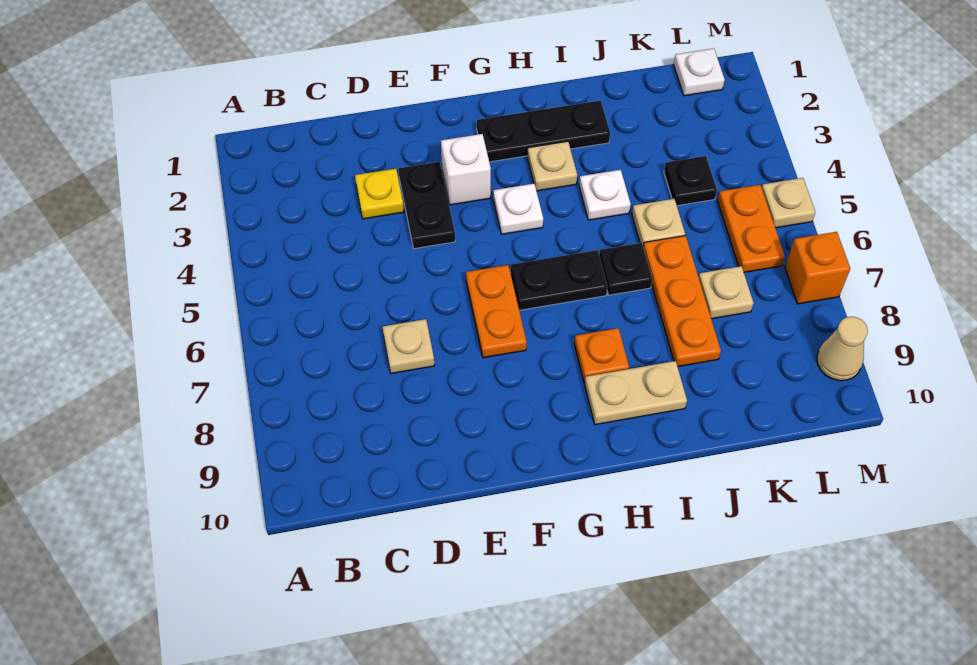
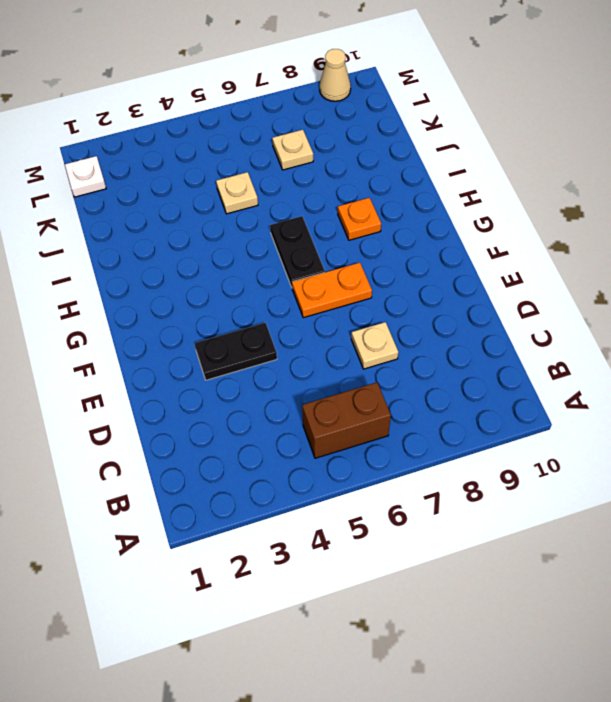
brown 1x2 brick [302,382,391,458] -> none
none -> yellow 1x1 plate [355,169,404,219]
none -> white 1x1 brick [441,134,491,205]
none -> black 1x3 plate [477,100,610,162]

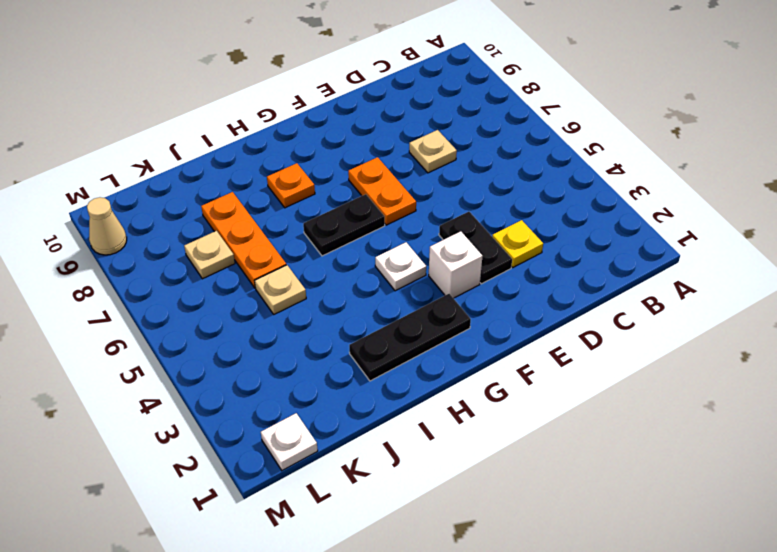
none -> tan 1x1 plate [527,141,577,191]
none -> tan 1x2 plate [585,361,687,425]
none -> white 1x1 plate [579,170,631,220]

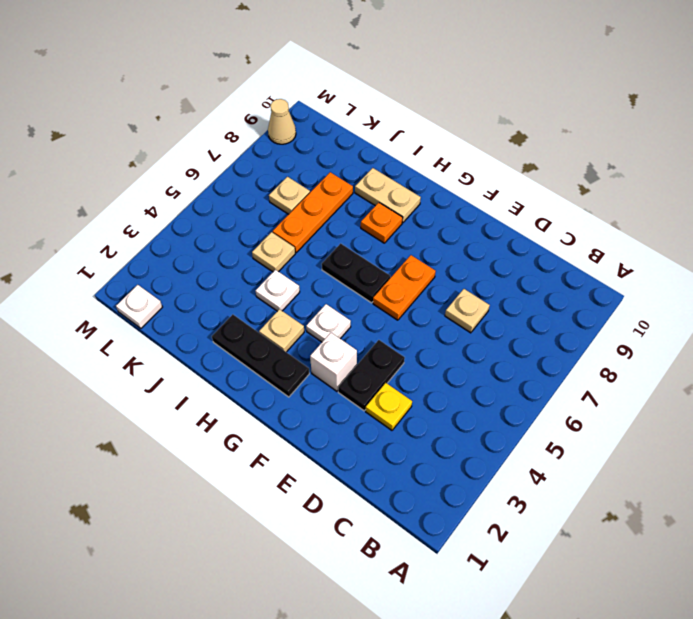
none -> black 1x1 plate [599,243,652,295]
none -> black 1x1 plate [664,156,717,206]
none -> orange 1x2 plate [718,185,785,272]

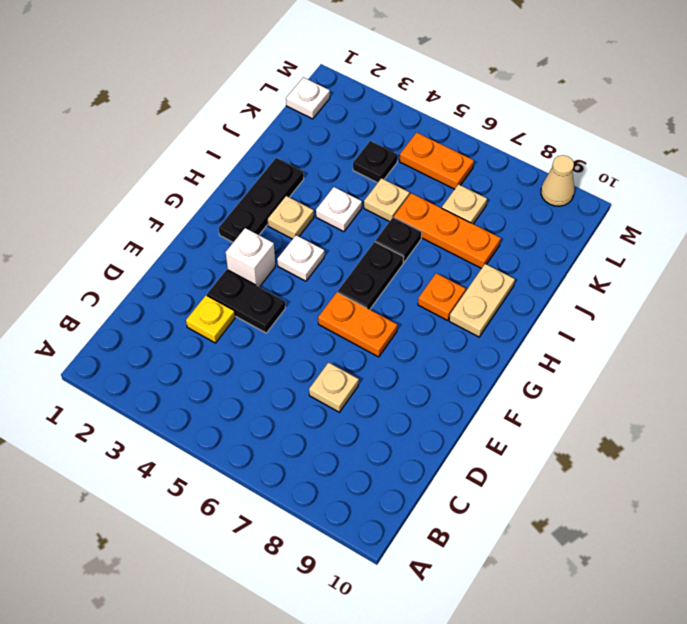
none -> tan 1x1 plate [762,178,815,228]
none -> orange 1x1 brick [785,232,850,304]

